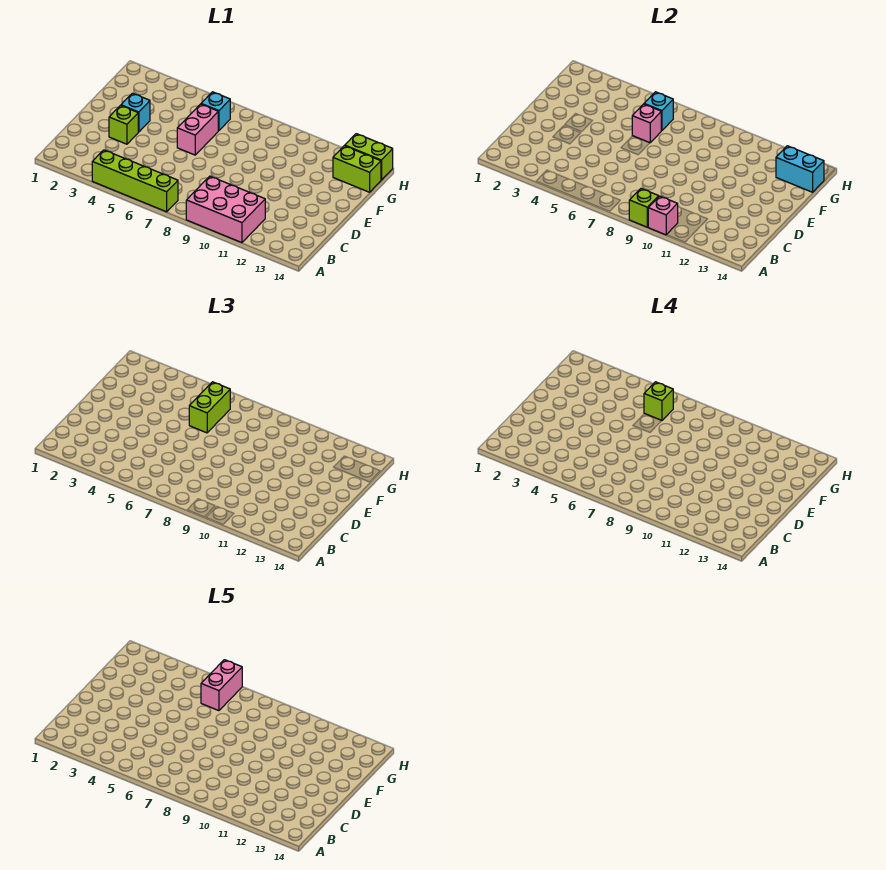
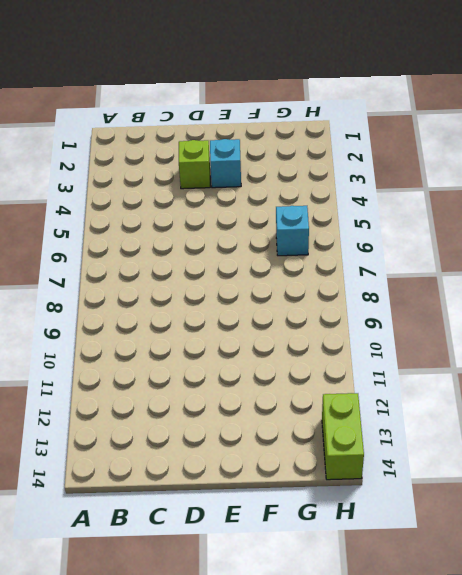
none -> lime 1x4 brick [92,150,178,212]
none -> pink 2x3 brick [186,176,265,243]
none -> pink 1x2 brick [177,104,218,155]

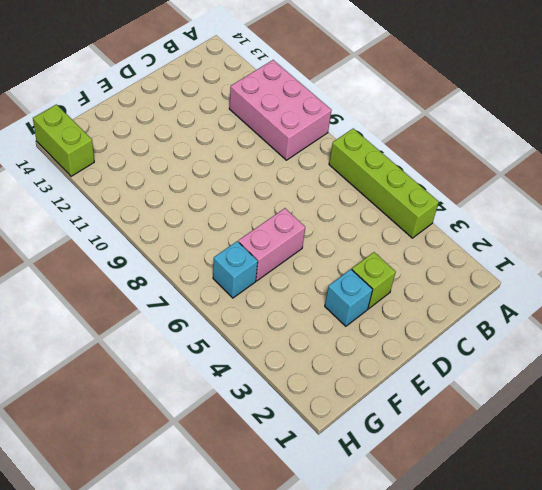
none -> lime 1x2 brick [333,146,381,192]
none -> lime 1x1 brick [629,189,659,227]
none -> pink 1x1 brick [648,196,678,235]

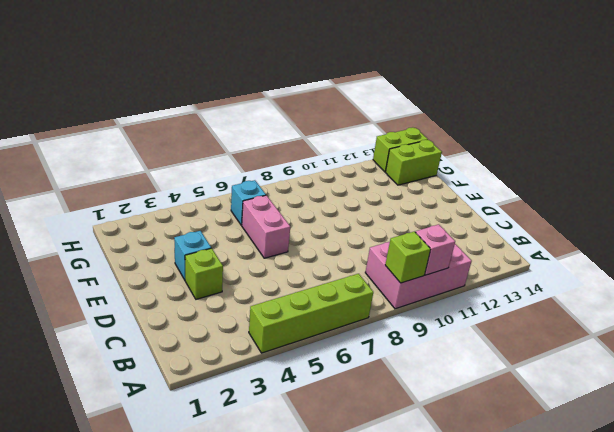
none -> pink 1x1 brick [632,104,661,143]
none -> cyan 1x1 brick [644,92,673,131]
none -> cyan 1x2 brick [776,146,824,192]

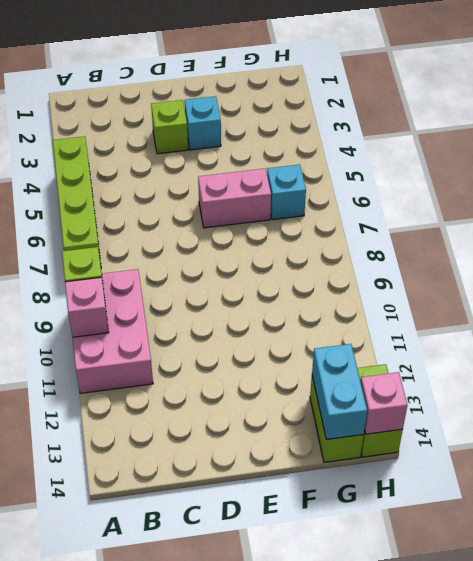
pink 1x1 brick [361,372,407,434] -> pink 1x1 brick moved to [632,104,661,143]
none -> cyan 1x1 brick [644,92,673,131]
none -> lime 1x2 brick [189,382,230,433]
none -> lime 1x1 brick [644,382,673,421]

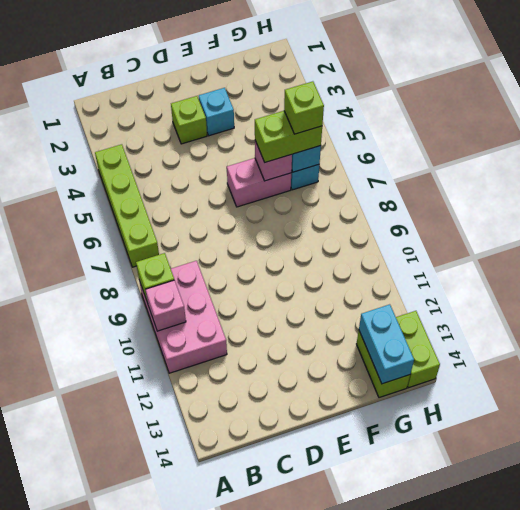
none -> pink 1x2 brick [201,660,242,711]

